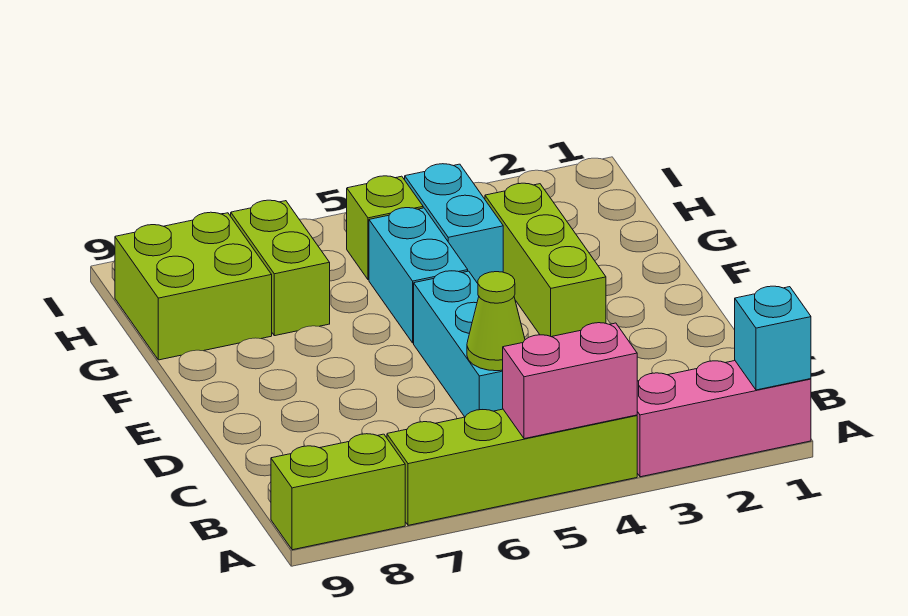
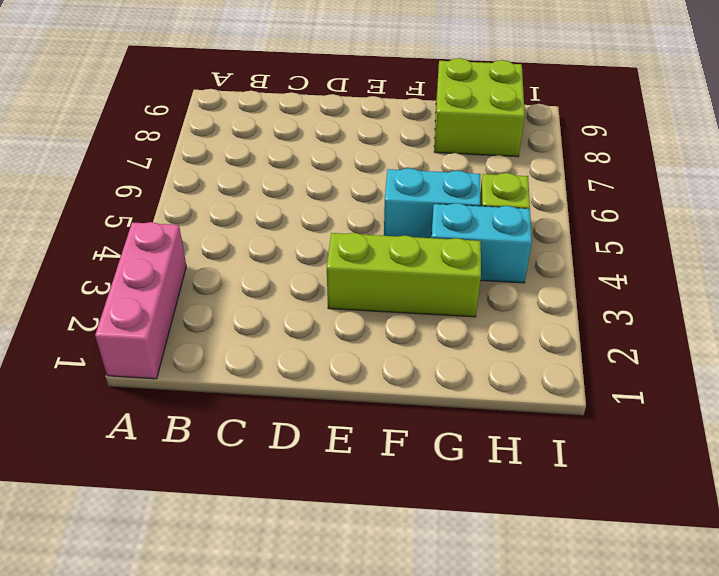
none -> lime 1x4 brick [387,409,637,525]
none -> lime 1x2 brick [271,434,405,550]
none -> cyan 1x3 brick [414,271,503,417]

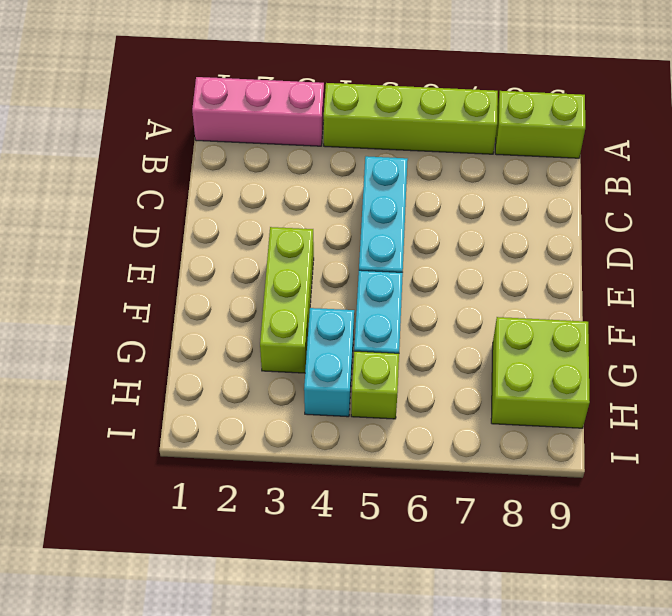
none -> lime 1x2 brick [231,200,330,336]
none -> cyan 1x1 brick [735,286,811,390]
none -> pink 1x2 brick [503,323,637,439]

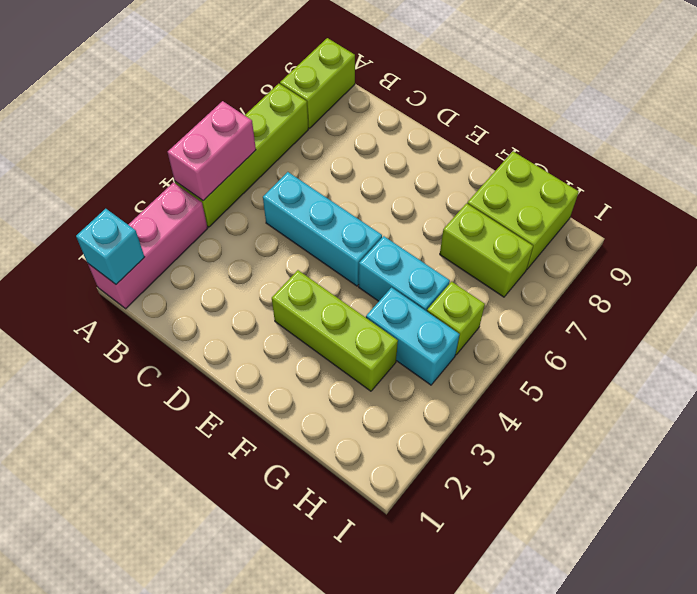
none -> lime 1x1 cone [467,272,525,371]

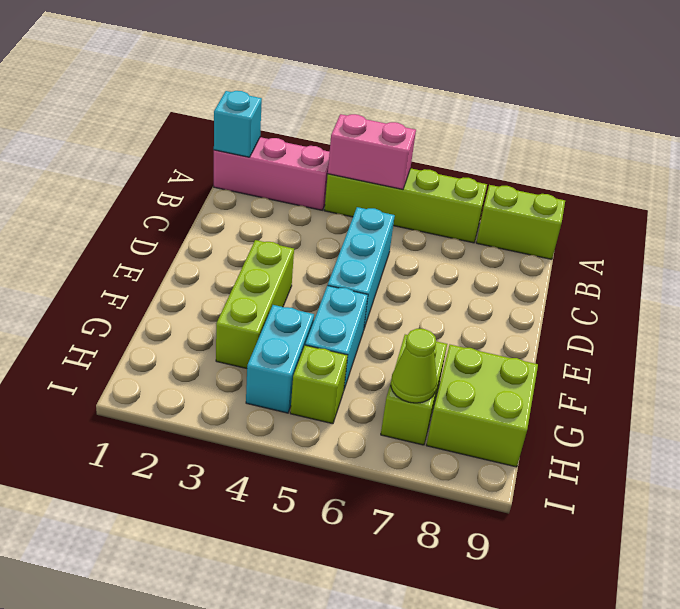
lime 1x1 cone [391,329,437,403] -> lime 1x1 cone moved to [467,272,525,371]

